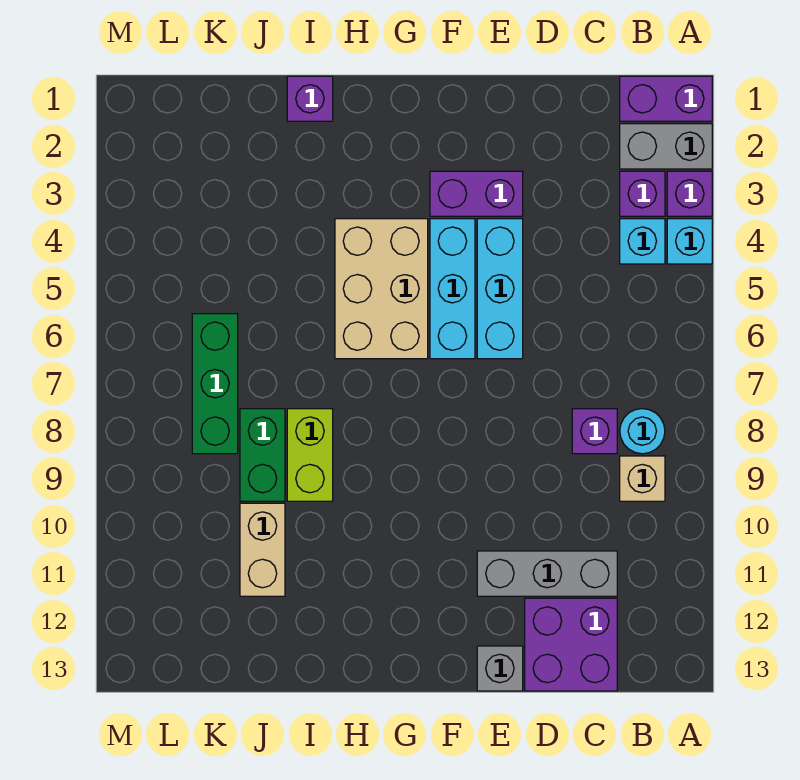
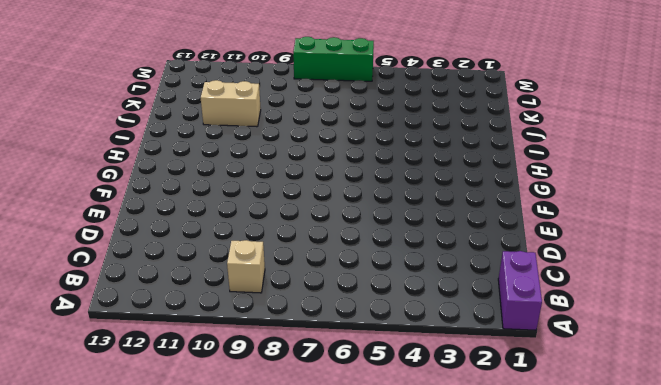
green 1x3 brick [293,37,374,81] -> green 1x3 brick moved to [192,314,238,454]
none -> grey 1x2 brick [620,124,712,169]
none -> purple 1x1 brick [667,171,712,216]
none -> cyan 1x1 brick [667,219,712,264]

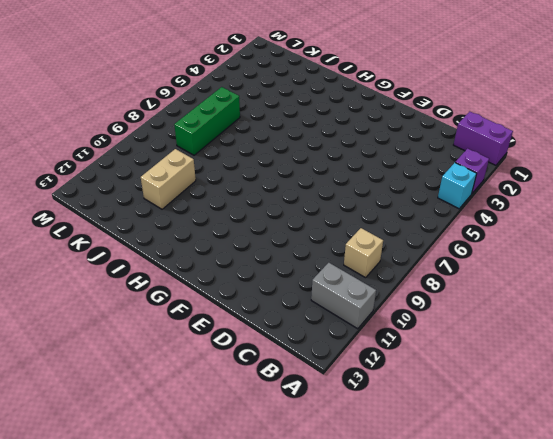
grey 1x2 brick [311,263,376,329] -> grey 1x2 brick moved to [620,124,712,169]
none -> purple 1x1 brick [620,171,665,216]
none -> cyan 1x1 brick [620,219,665,264]
none -> cyan 1x1 round brick [620,409,665,454]

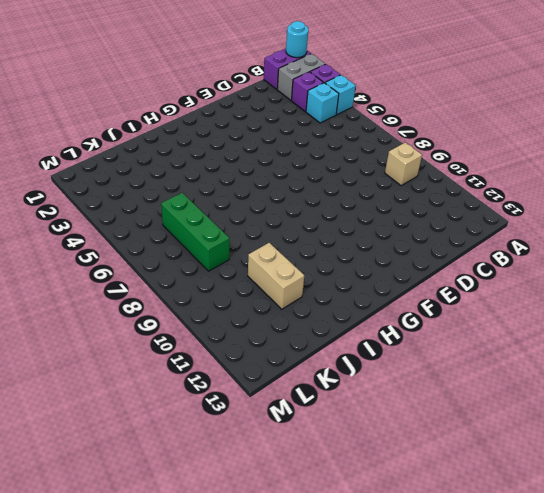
cyan 1x1 round brick [286,21,308,58] -> cyan 1x1 round brick moved to [620,409,665,454]
none -> purple 1x1 brick [572,409,617,454]
none -> grey 1x3 brick [477,551,617,596]
none -> purple 2x2 brick [525,598,617,691]

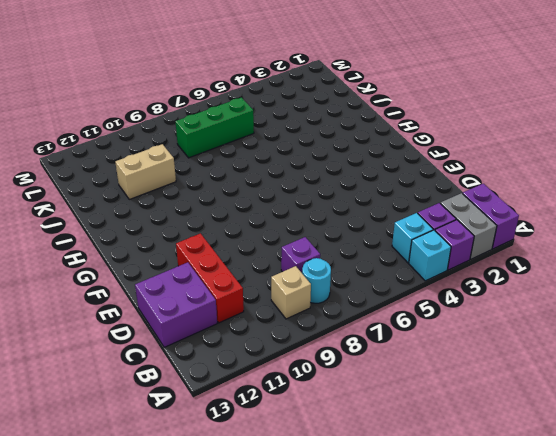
red 1x3 brick [176,233,244,323] -> grey 1x3 brick [477,551,617,596]
none -> purple 1x2 brick [430,171,523,216]
none -> cyan 1x3 brick [477,219,523,359]
none -> grey 1x1 brick [477,646,523,691]

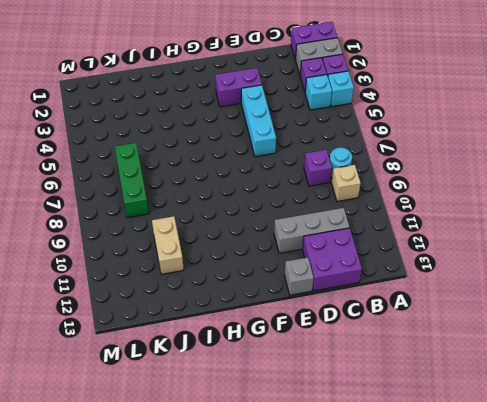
none -> cyan 1x3 brick [430,219,475,359]
none -> tan 2x3 brick [335,219,428,359]
none -> purple 1x1 brick [287,76,333,121]

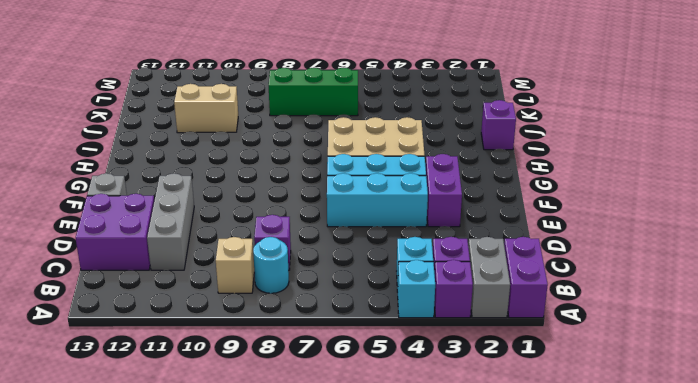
none -> lime 1x2 brick [287,409,333,501]
none -> green 1x2 brick [240,409,285,501]

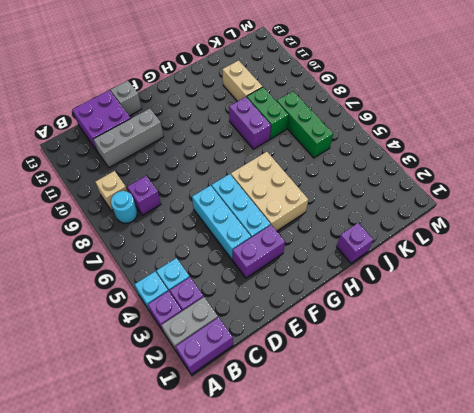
purple 1x2 brick [229,97,271,149] -> lime 1x2 brick [287,409,333,501]

